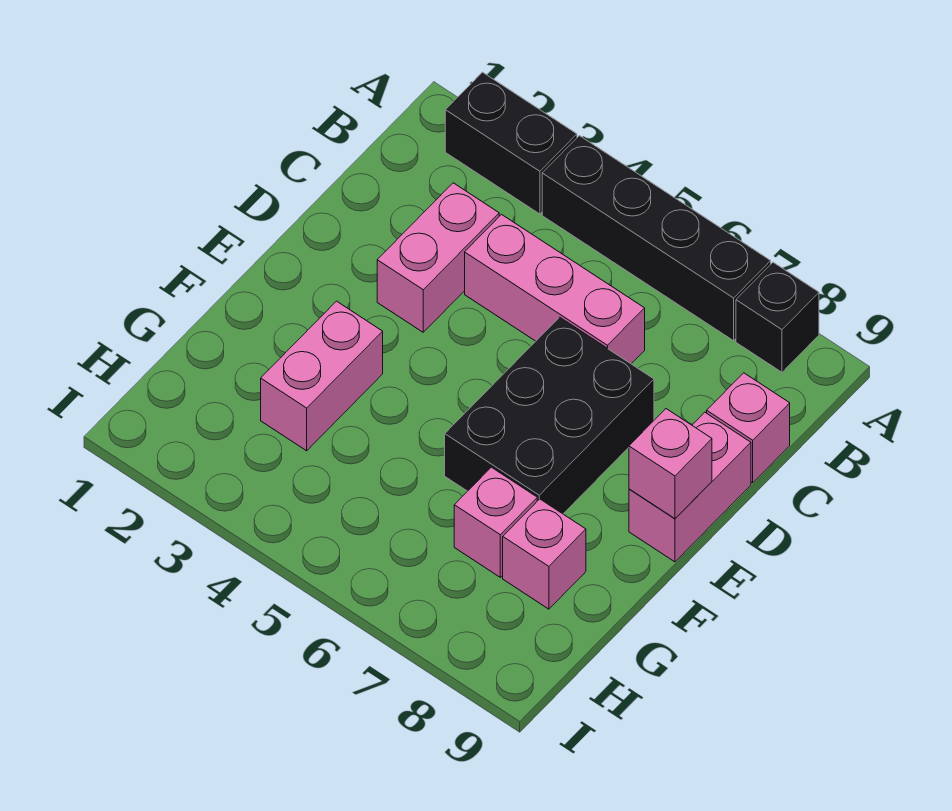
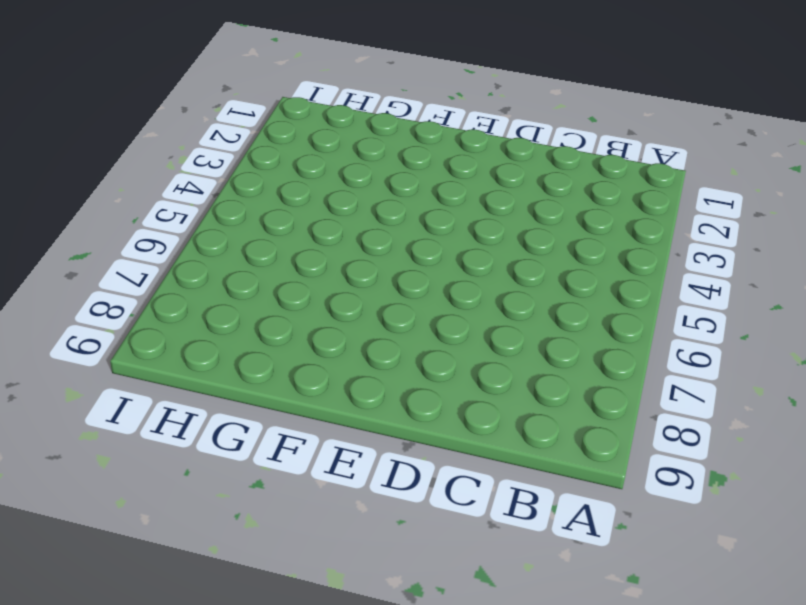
none -> black 1x2 brick [445,72,577,214]
none -> black 1x4 brick [542,136,771,341]
none -> black 1x1 brick [736,262,819,372]

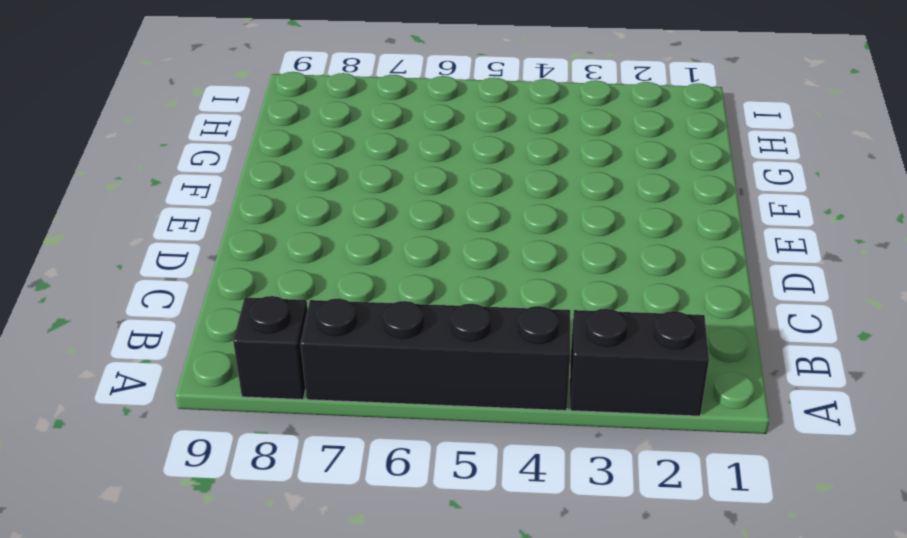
none -> pink 1x2 brick [377,183,499,332]
none -> pink 1x3 brick [465,215,645,364]
none -> pink 1x1 brick [707,373,790,483]

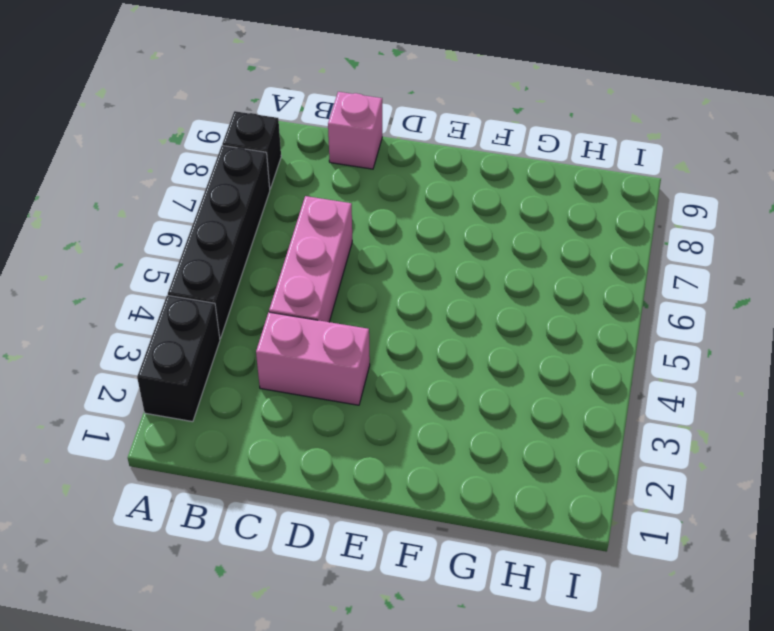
none -> black 2x3 brick [445,317,654,514]
none -> pink 1x2 brick [629,412,751,562]
none -> pink 1x2 brick [261,301,383,451]

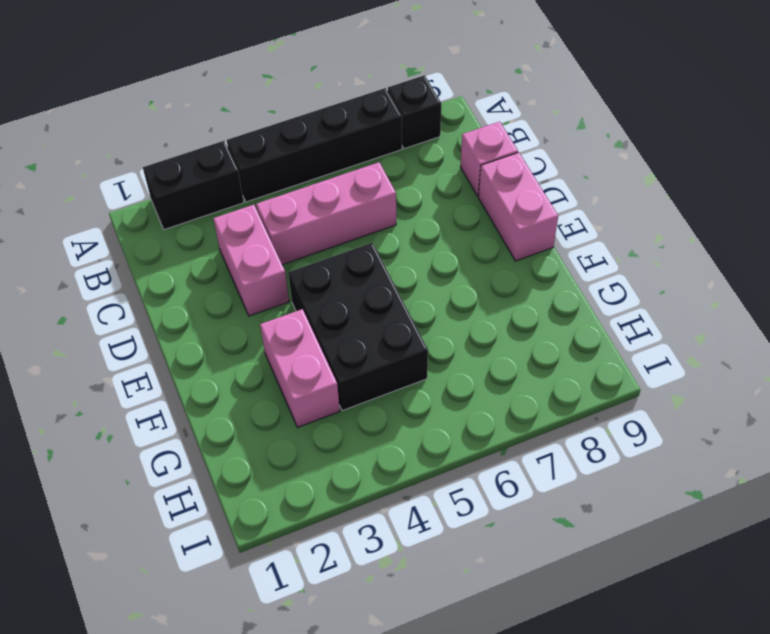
black 2x3 brick [288,243,428,411] -> black 2x3 brick moved to [445,317,654,514]
none -> pink 1x1 brick [454,467,537,577]
none -> pink 1x1 brick [503,499,586,609]
none -> pink 1x1 brick [629,409,712,519]

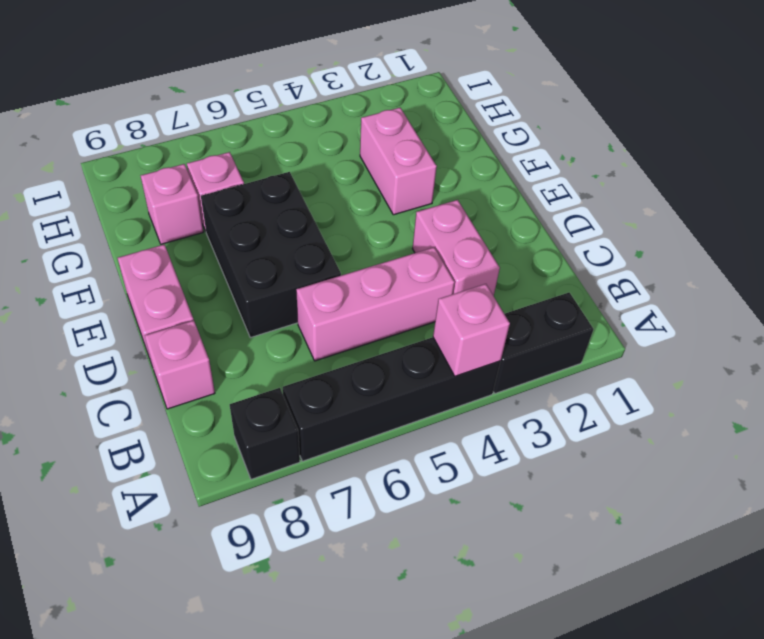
pink 1x1 brick [433,284,510,376] -> pink 1x1 brick moved to [629,409,712,519]

